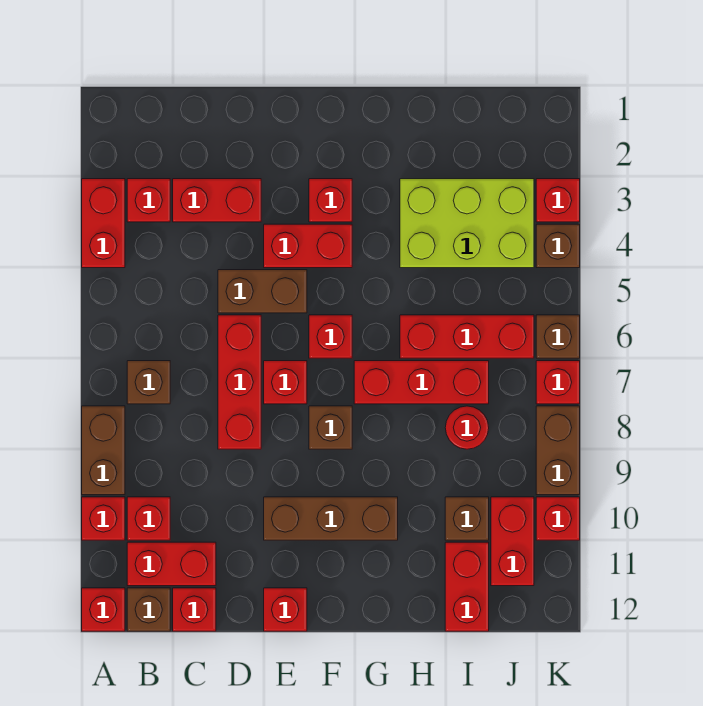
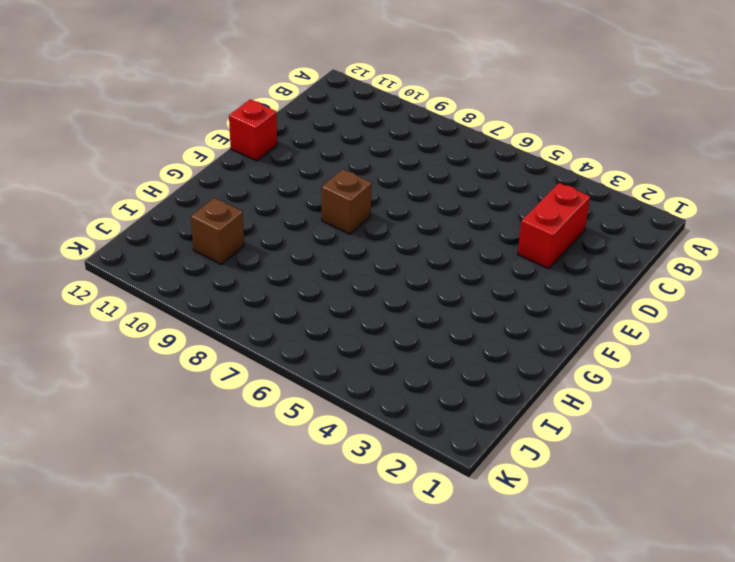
none -> red 1x2 brick [82,179,125,268]
none -> brown 1x2 brick [82,406,125,495]
none -> red 1x1 brick [82,497,125,540]
none -> red 1x1 brick [82,588,125,631]

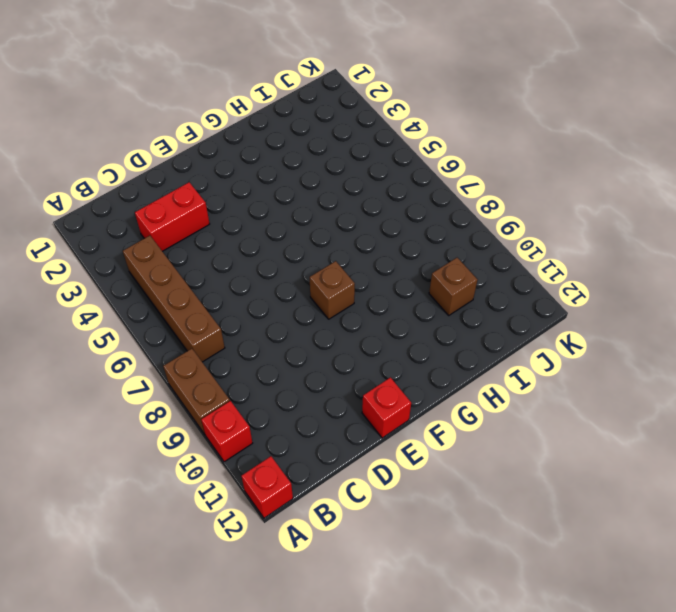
brown 1x4 brick [123,236,225,362] -> brown 1x1 brick [127,361,170,404]
none -> red 1x2 brick [82,179,125,268]
none -> red 1x1 brick [127,179,170,222]
none -> red 1x1 brick [127,497,170,540]
none -> red 1x2 brick [127,542,216,586]

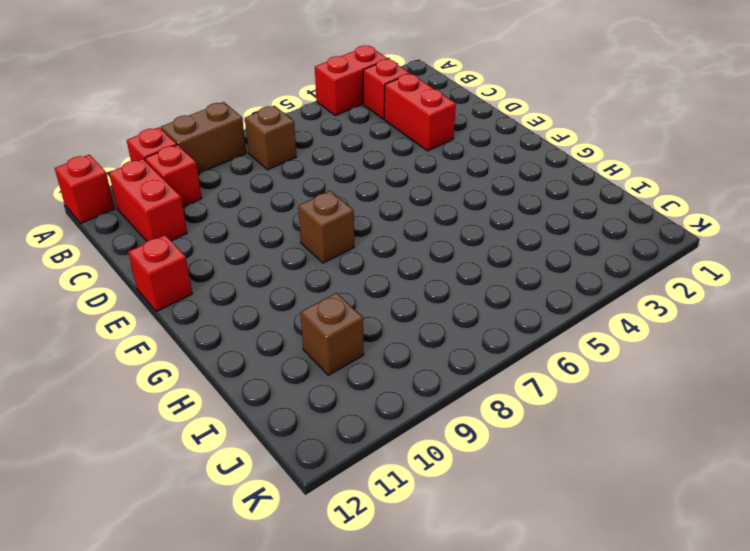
none -> brown 1x1 brick [127,588,170,631]
none -> red 1x1 brick [173,588,216,631]
none -> brown 1x2 brick [218,270,307,313]
none -> red 1x3 brick [218,315,261,449]

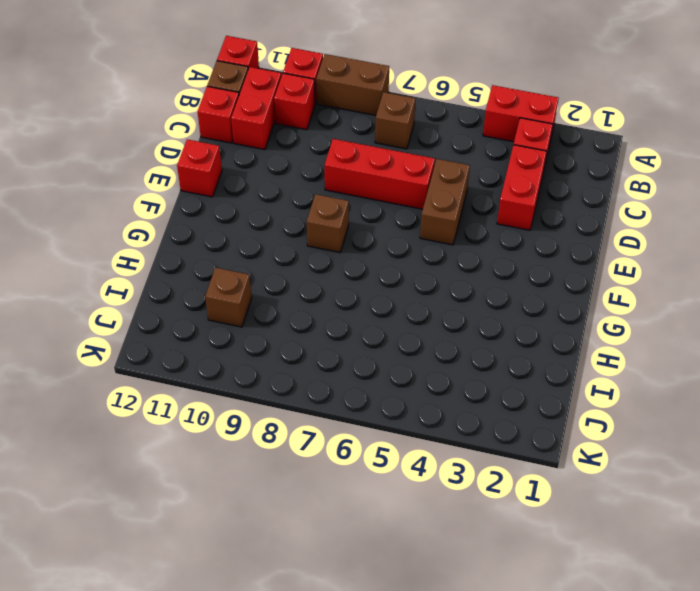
none -> red 1x2 brick [264,224,352,268]
none -> red 1x1 brick [264,361,307,404]
none -> brown 1x3 brick [264,497,398,540]
none -> red 1x1 brick [309,179,352,222]

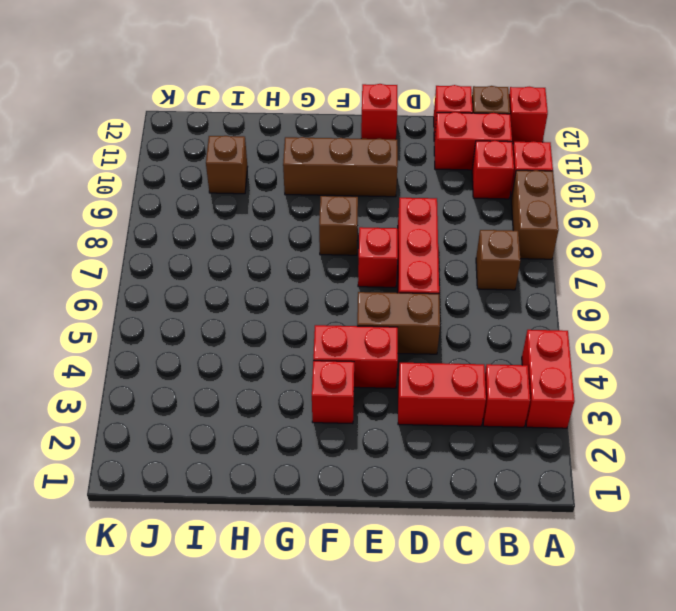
none -> red 1x1 brick [309,315,352,358]
none -> red 1x3 brick [354,361,489,404]
none -> lime 2x3 brick [400,179,534,268]
none -> red 1x3 brick [400,315,534,358]

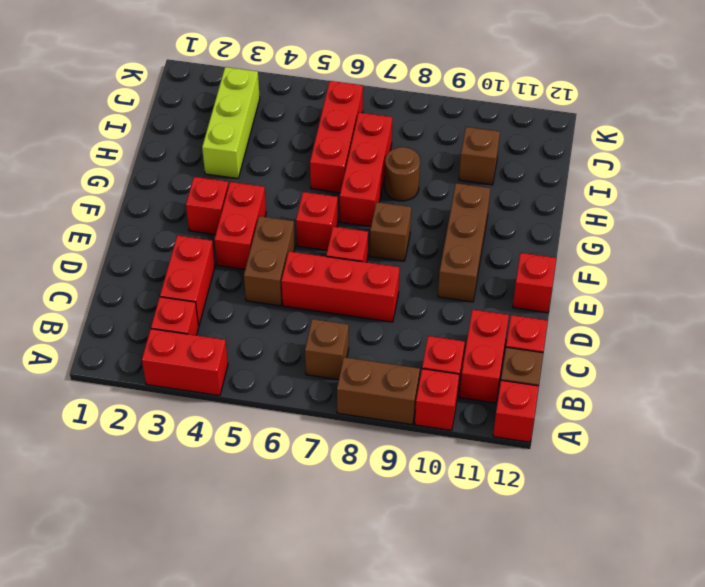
lime 1x3 brick [202,67,260,179] -> lime 2x3 brick [400,179,534,268]
brown 1x1 round brick [385,147,420,201] -> none
none -> red 1x1 round brick [445,406,489,449]
none -> red 1x2 brick [445,542,489,631]
none -> red 1x2 brick [491,497,534,586]
none -> red 1x1 brick [536,179,580,222]

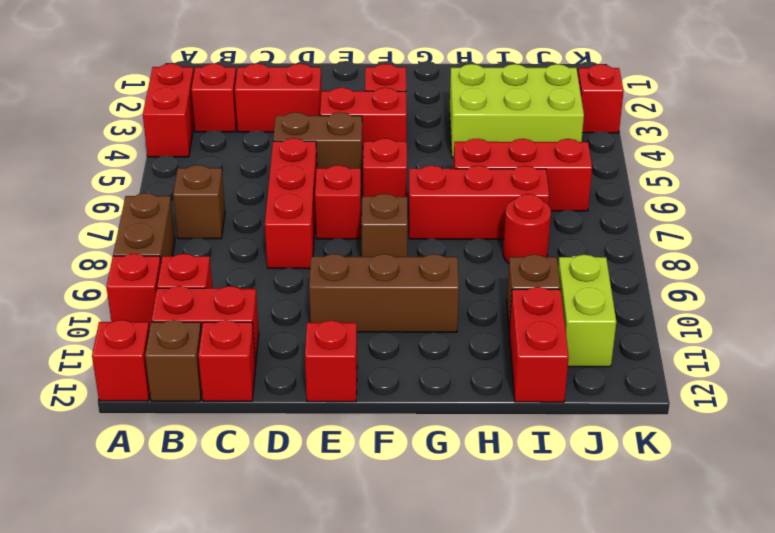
lime 1x2 brick [558,255,616,367] -> red 1x2 brick [491,497,534,586]
none -> brown 1x1 brick [536,224,580,268]
none -> brown 1x1 brick [536,315,580,358]
none -> red 1x1 brick [536,361,580,404]
none -> brown 1x2 brick [536,406,580,495]

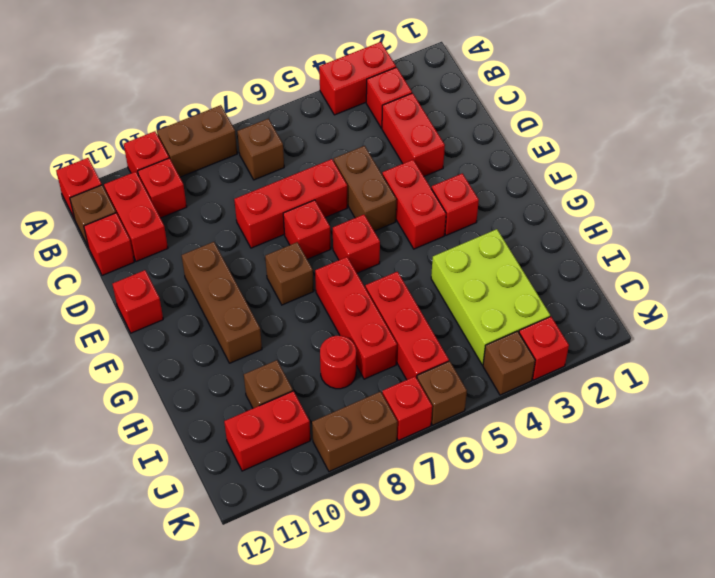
none -> red 1x2 brick [445,542,489,631]
none -> red 1x1 brick [536,497,580,540]

